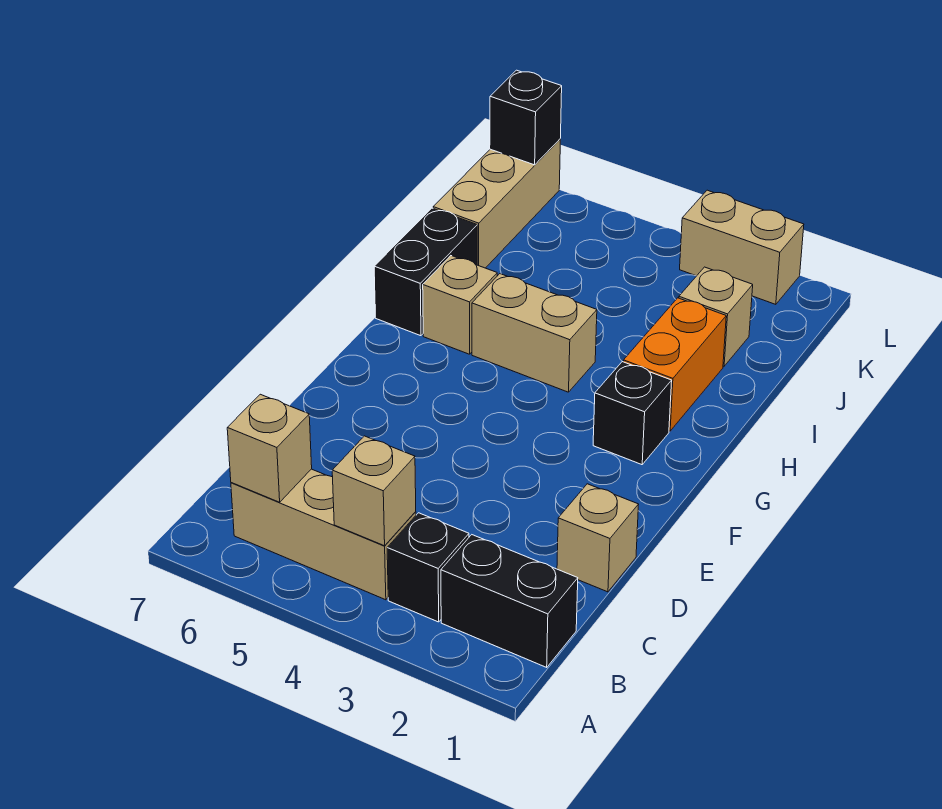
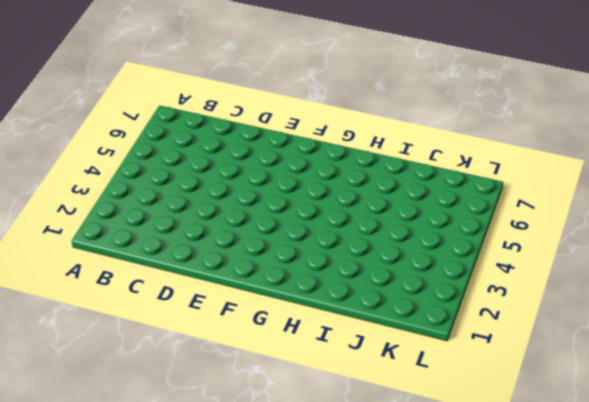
none -> black 1x2 brick [441,535,578,667]
none -> black 1x1 brick [387,513,469,622]
none -> tan 1x3 brick [231,469,416,600]

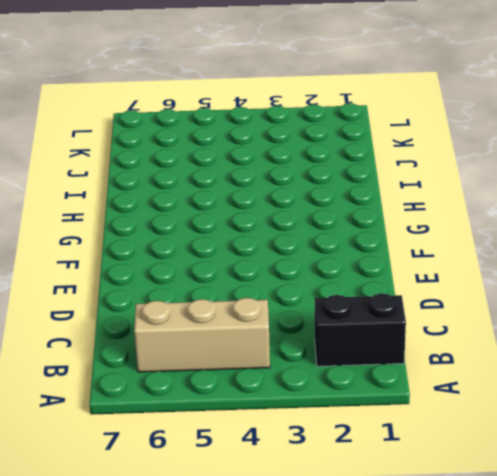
none -> black 1x1 brick [387,513,469,622]
none -> tan 1x1 brick [557,484,639,592]
none -> black 1x1 brick [593,362,672,465]

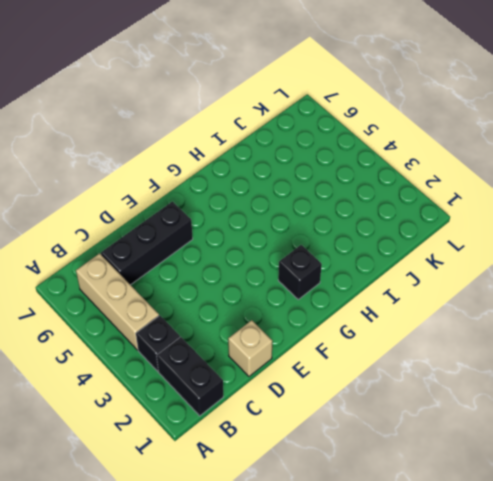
black 1x3 brick [101,202,193,285] -> none
none -> orange 1x2 brick [623,298,726,431]
none -> tan 1x2 brick [472,274,597,392]
none -> tan 1x1 brick [423,256,497,354]

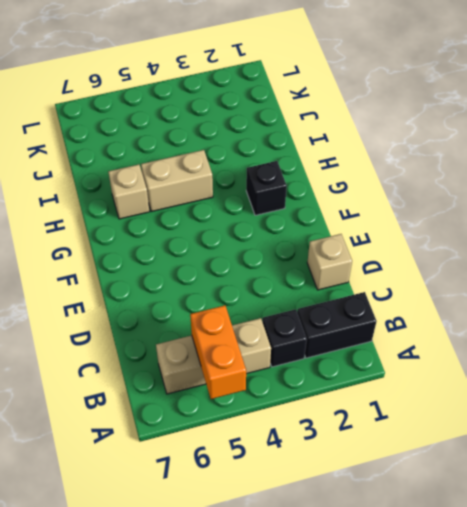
orange 1x2 brick [190,305,246,399] -> orange 1x2 brick moved to [623,298,726,431]
none -> black 1x2 brick [374,208,477,336]
none -> tan 1x1 brick [679,267,753,366]
none -> tan 1x3 brick [433,139,560,268]

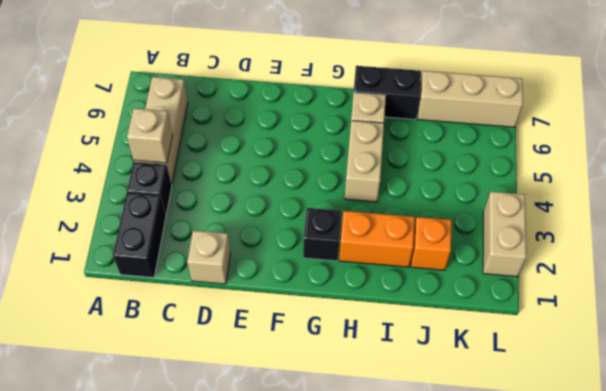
orange 1x1 brick [411,217,452,270] -> tan 1x1 brick [679,267,753,366]
none -> tan 1x1 brick [227,394,312,502]
none -> black 1x1 brick [490,70,562,165]

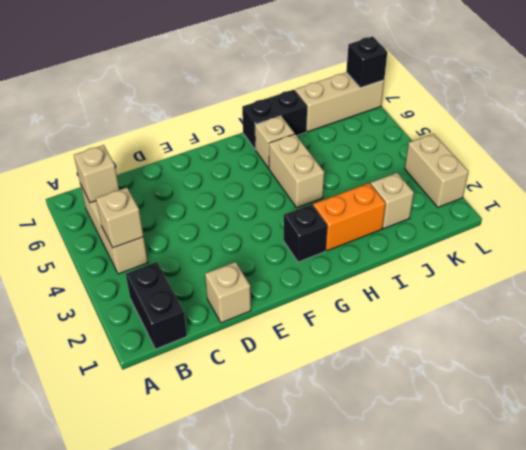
none -> black 1x1 brick [387,513,469,622]

